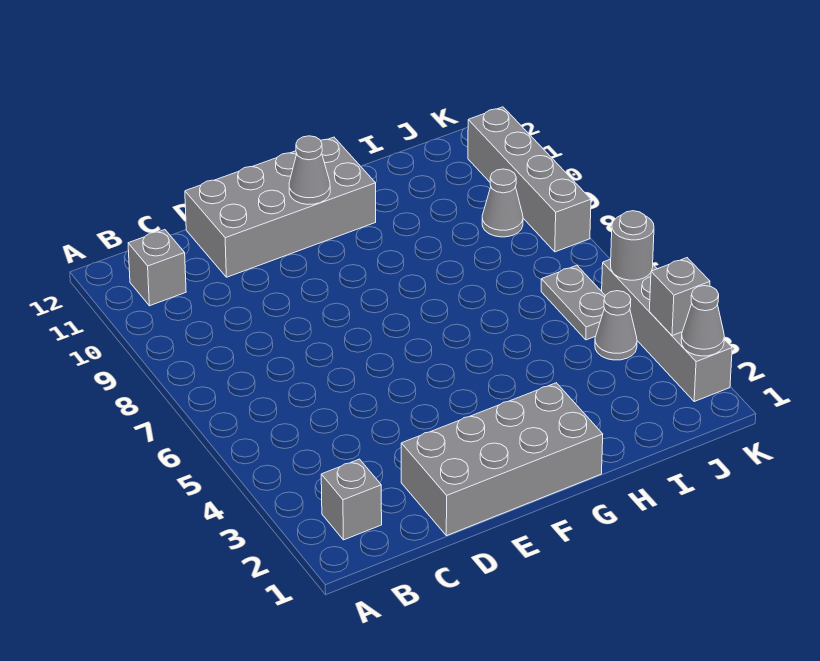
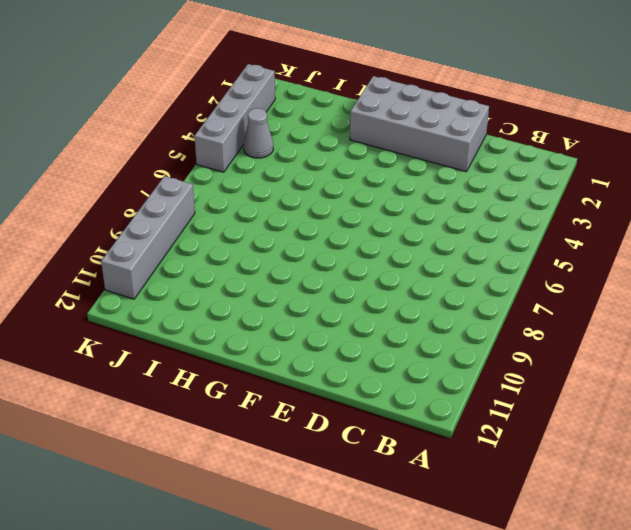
none -> grey 1x1 brick [321,459,382,540]
none -> grey 1x1 brick [128,230,186,306]
none -> grey 2x4 brick [185,137,376,277]

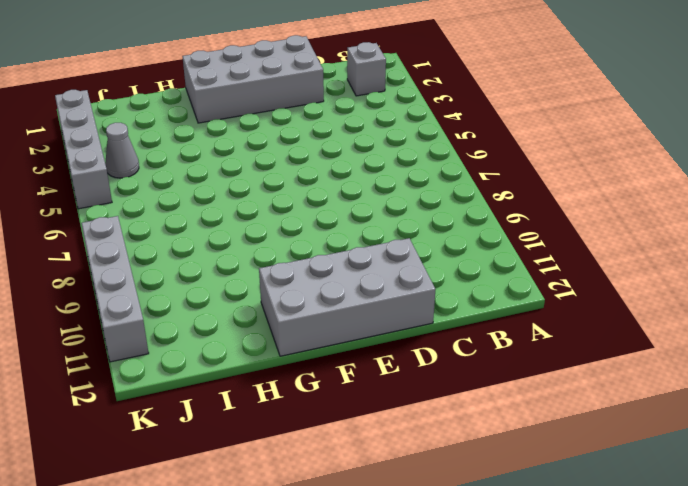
none -> grey 1x1 brick [128,230,186,306]
none -> grey 1x2 plate [541,265,605,340]
none -> grey 1x1 cone [482,169,523,237]

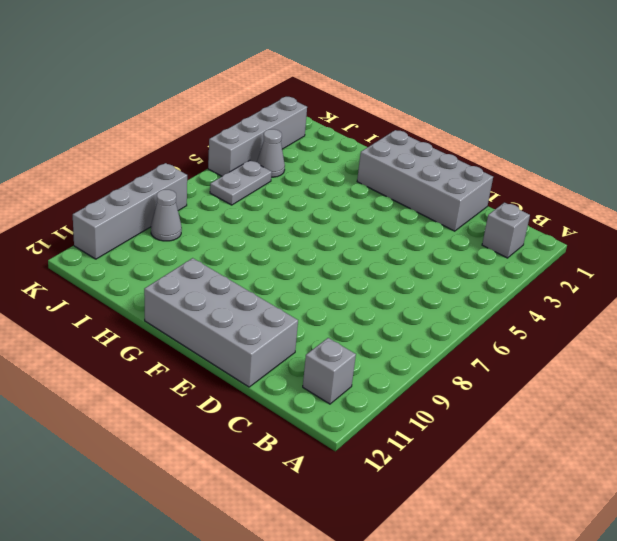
none -> grey 1x1 cone [289,136,330,205]
none -> grey 1x1 cone [681,286,724,356]
none -> grey 1x1 brick [649,258,710,336]

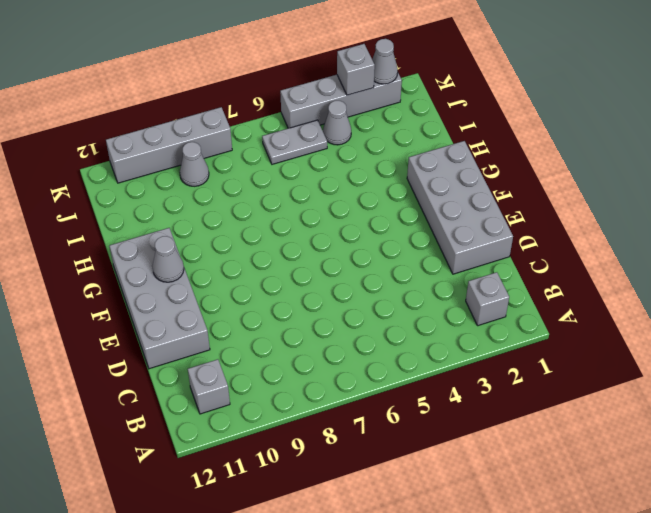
none -> grey 1x1 round brick [611,211,654,280]

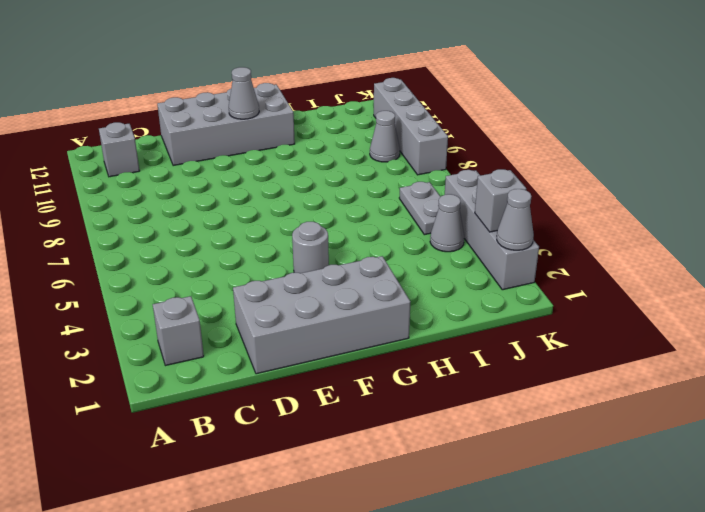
grey 1x1 round brick [292,222,329,273] -> grey 1x1 round brick moved to [611,211,654,280]

